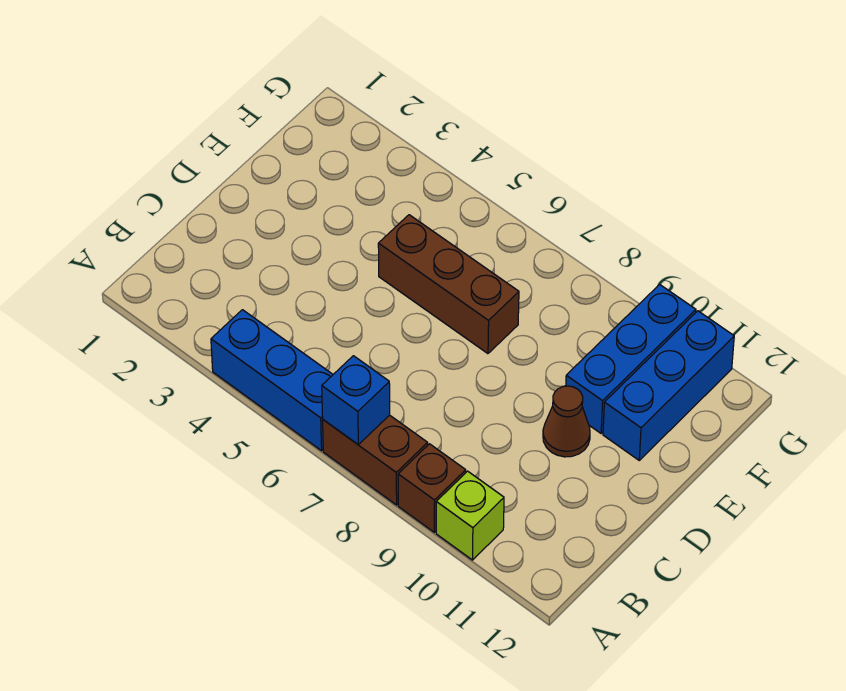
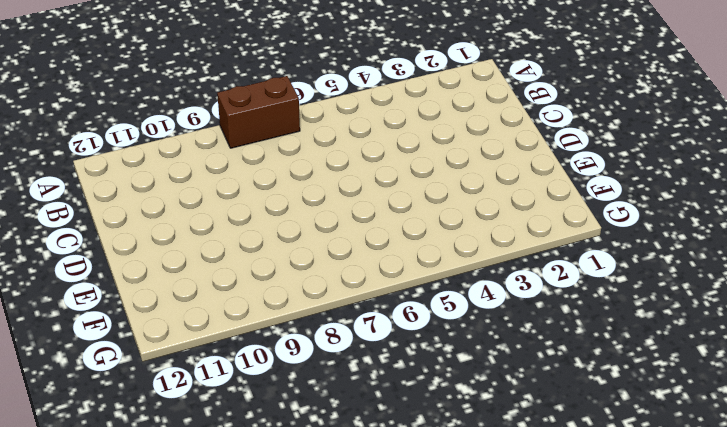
none -> blue 1x3 brick [211,310,333,451]
none -> brown 1x1 brick [398,444,466,532]

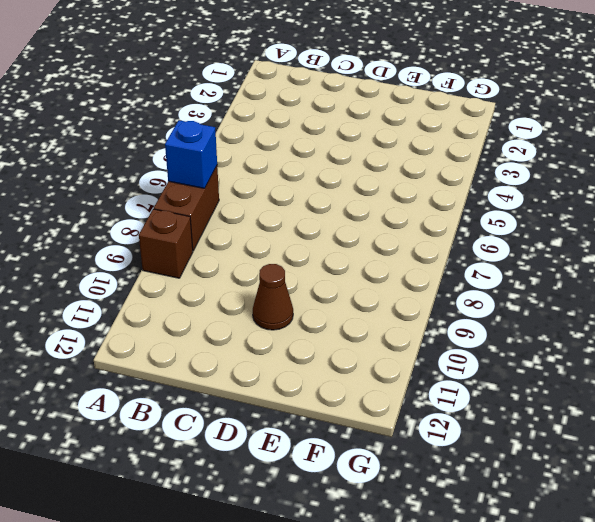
none -> blue 1x3 brick [211,310,333,451]
none -> lime 1x1 brick [436,471,504,560]

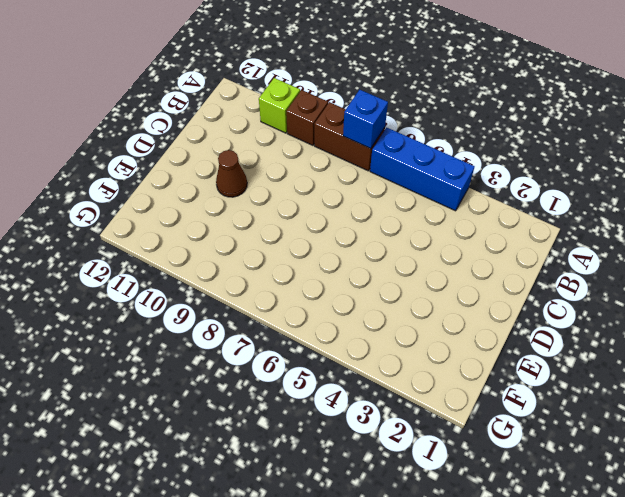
none -> brown 1x3 brick [378,215,519,354]
none -> blue 1x3 brick [566,284,696,433]

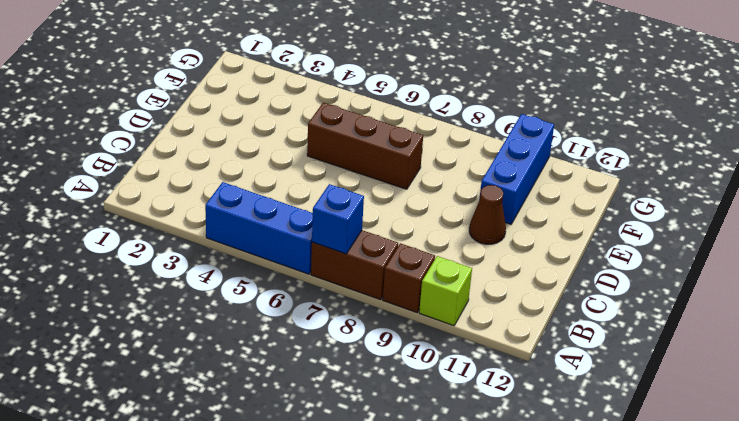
none -> blue 1x3 brick [603,311,734,460]

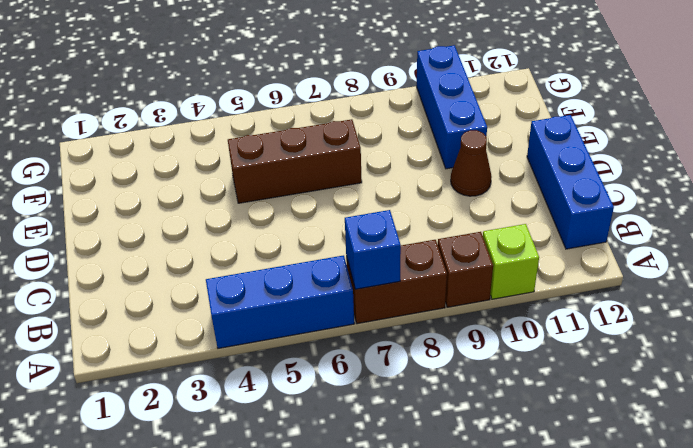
blue 1x3 brick [527,115,614,249] -> blue 1x3 brick moved to [603,311,734,460]

